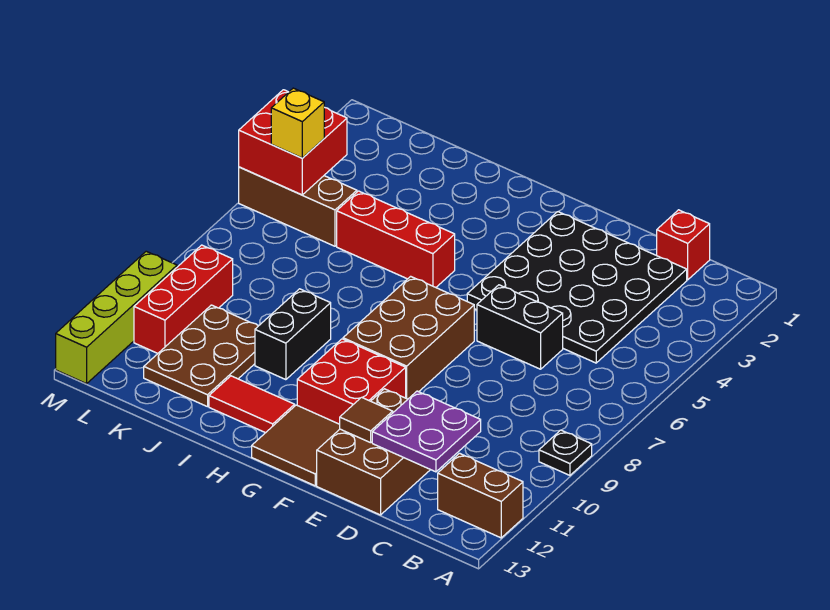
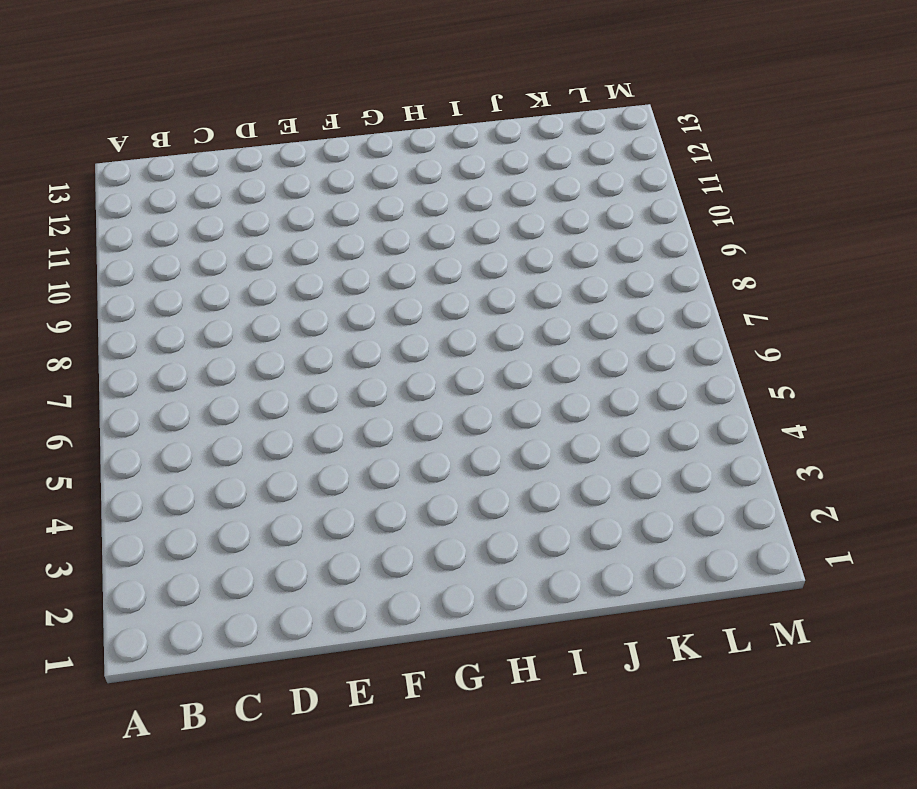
none -> black 1x1 plate [539,430,592,475]
none -> brown 1x2 brick [438,453,523,538]
none -> red 1x1 brick [657,210,710,280]

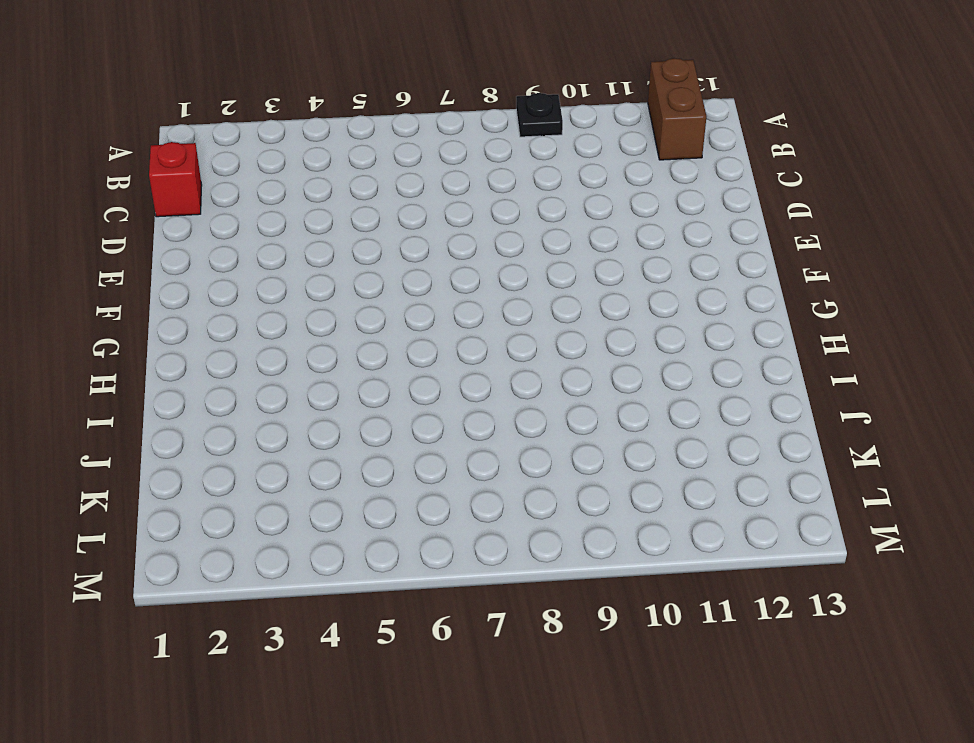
none -> black 4x4 plate [467,212,687,363]
none -> black 1x2 brick [477,285,563,369]
none -> brown 2x3 brick [317,389,430,515]

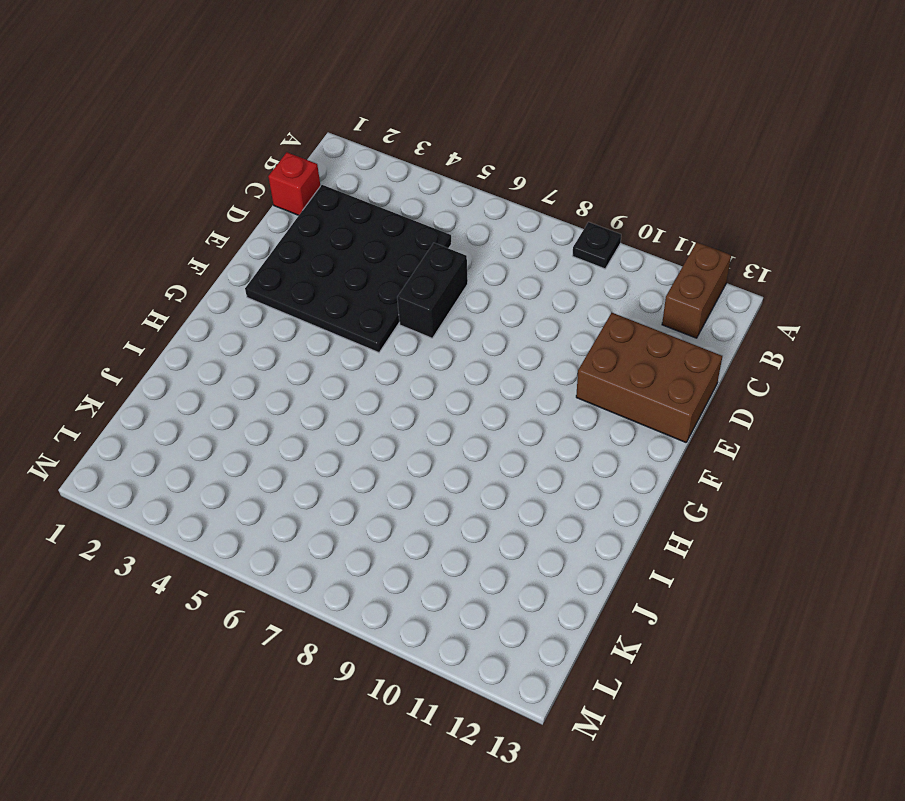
none -> brown 2x3 brick [343,276,474,399]
none -> red 2x2 brick [297,339,406,424]
none -> brown 2x2 tile [252,405,340,486]

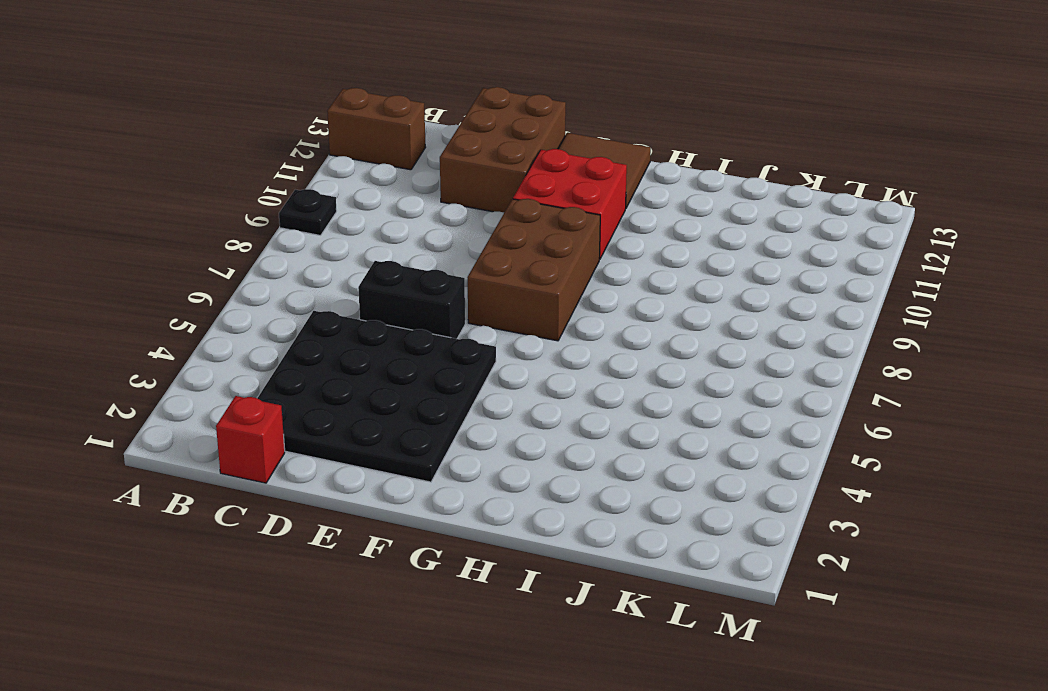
none -> red 1x3 brick [337,191,455,287]
none -> red 1x2 tile [209,376,295,433]
none -> black 1x2 brick [255,289,331,380]

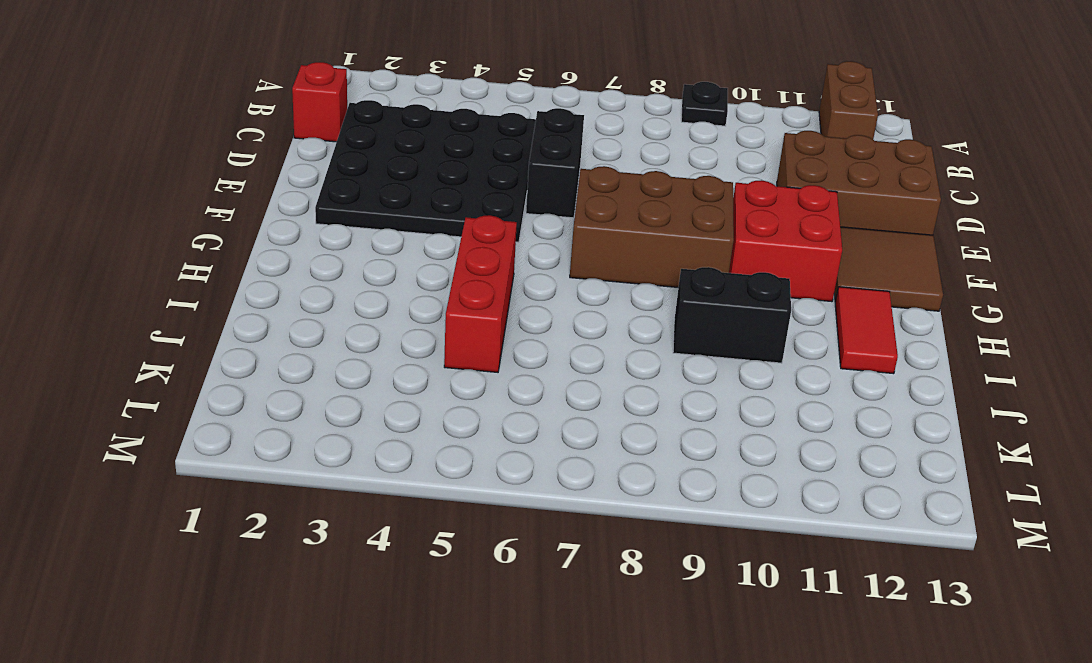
none -> brown 2x3 plate [144,305,258,407]
none -> brown 1x3 brick [239,167,357,246]
none -> red 1x3 brick [134,245,233,353]

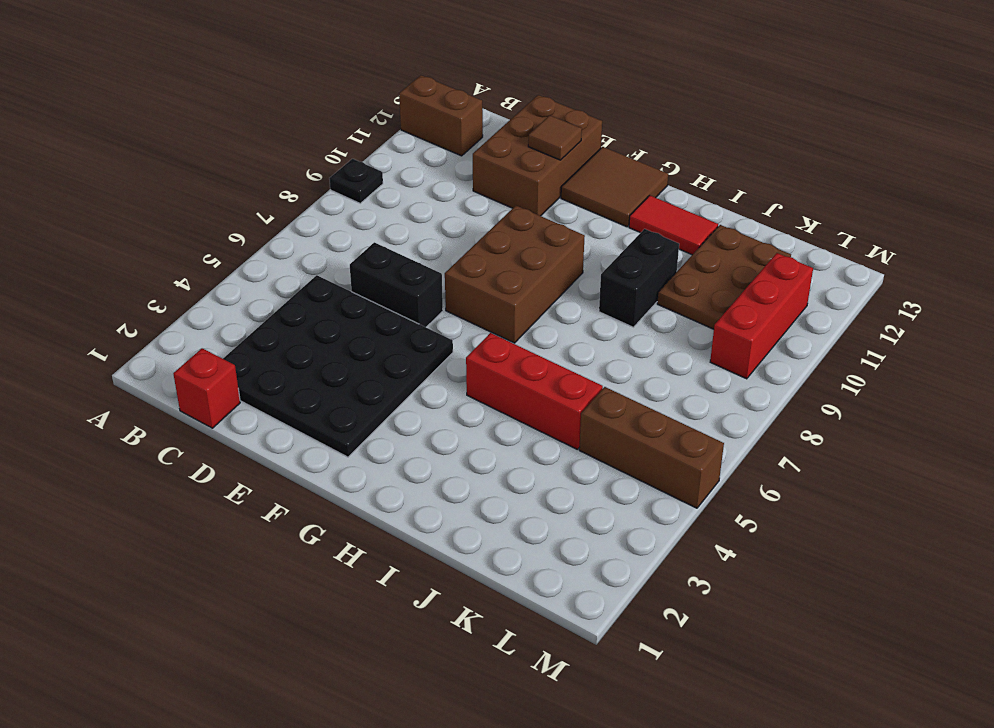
none -> red 2x2 brick [297,339,406,424]
none -> lime 1x4 brick [56,251,177,384]
none -> purple 2x2 plate [372,391,481,472]

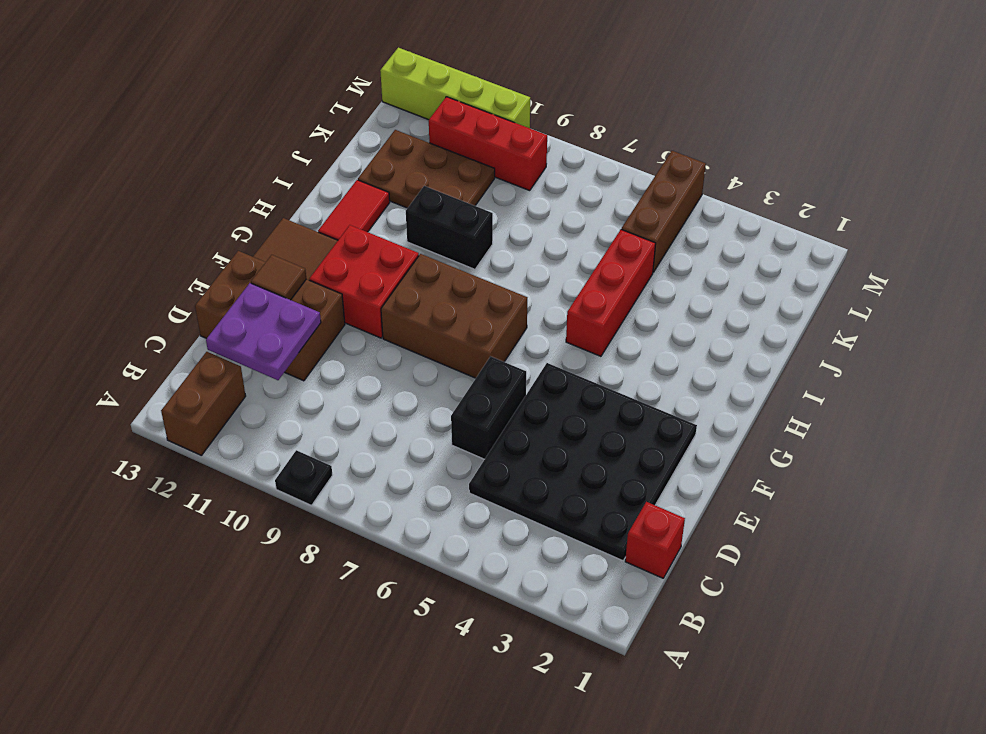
none -> red 2x2 brick [239,90,347,195]
none -> yellow 1x1 brick [271,88,324,158]

